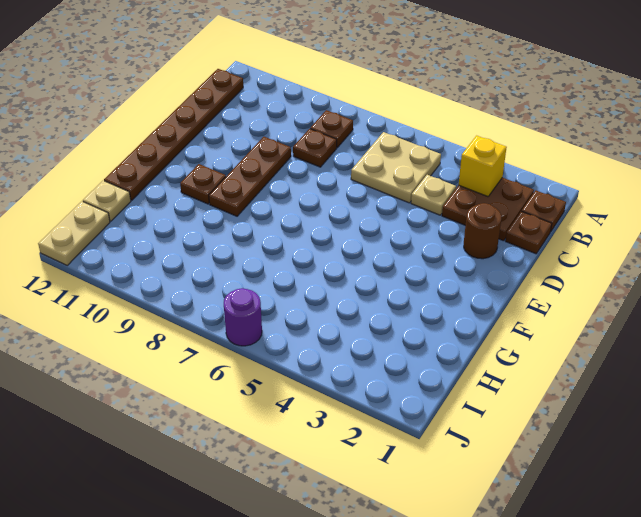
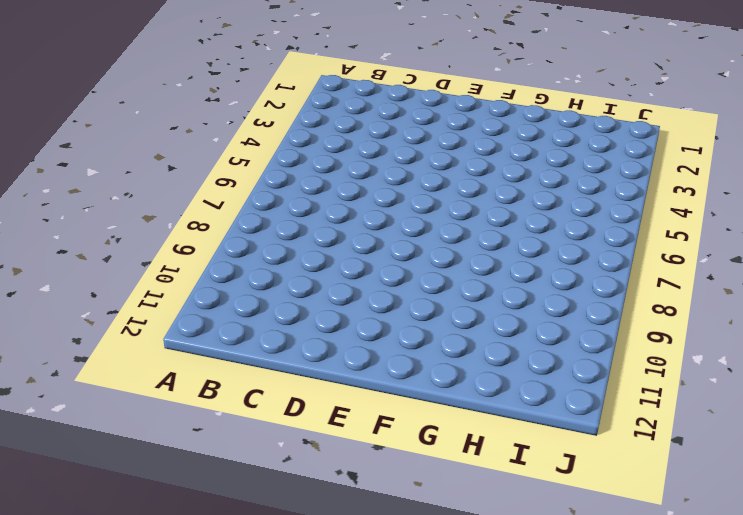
none -> brown 1x1 plate [522,190,566,232]
none -> brown 2x2 plate [442,178,534,241]
none -> tan 2x2 plate [351,132,441,203]

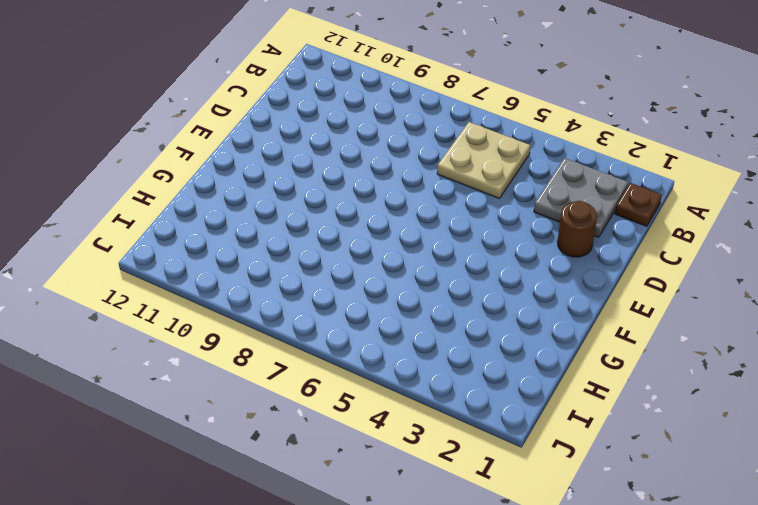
grey 2x2 plate [534,158,628,237] -> brown 2x2 plate [442,178,534,241]
none -> brown 1x1 plate [310,110,353,148]
none -> brown 1x6 plate [104,69,243,200]
none -> brown 1x1 plate [505,211,552,254]

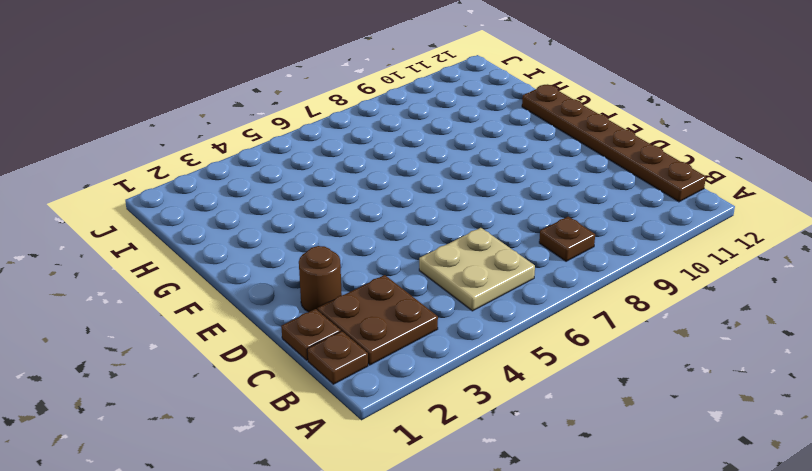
none -> tan 1x1 plate [411,175,456,215]
none -> brown 1x1 plate [293,129,337,167]
none -> brown 1x3 plate [209,137,291,216]

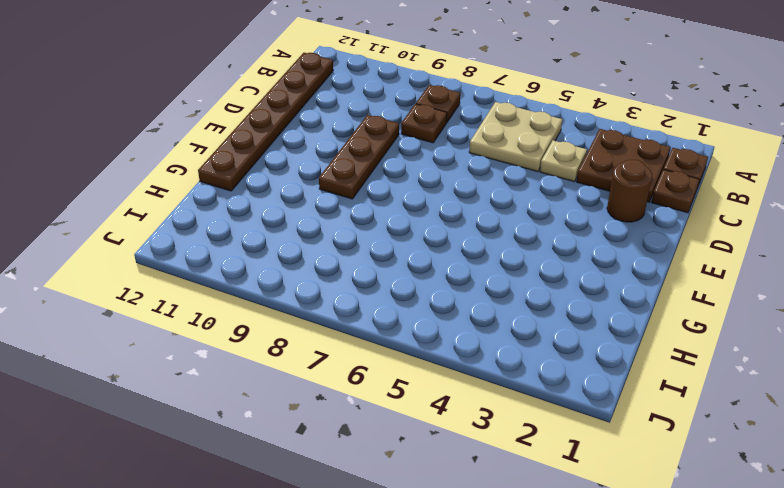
none -> brown 1x1 plate [180,164,226,204]
none -> tan 1x1 plate [83,181,131,221]
none -> tan 1x2 plate [38,201,110,265]

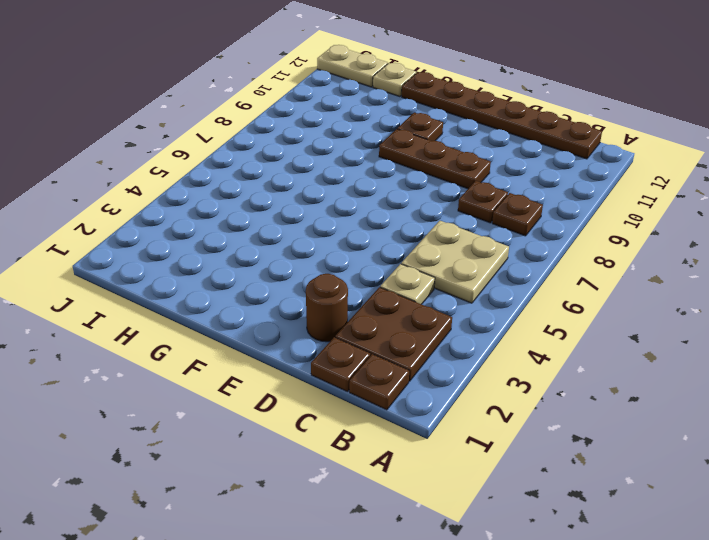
none -> purple 1x1 round brick [224,288,262,346]
none -> yellow 1x1 brick [459,136,507,197]

